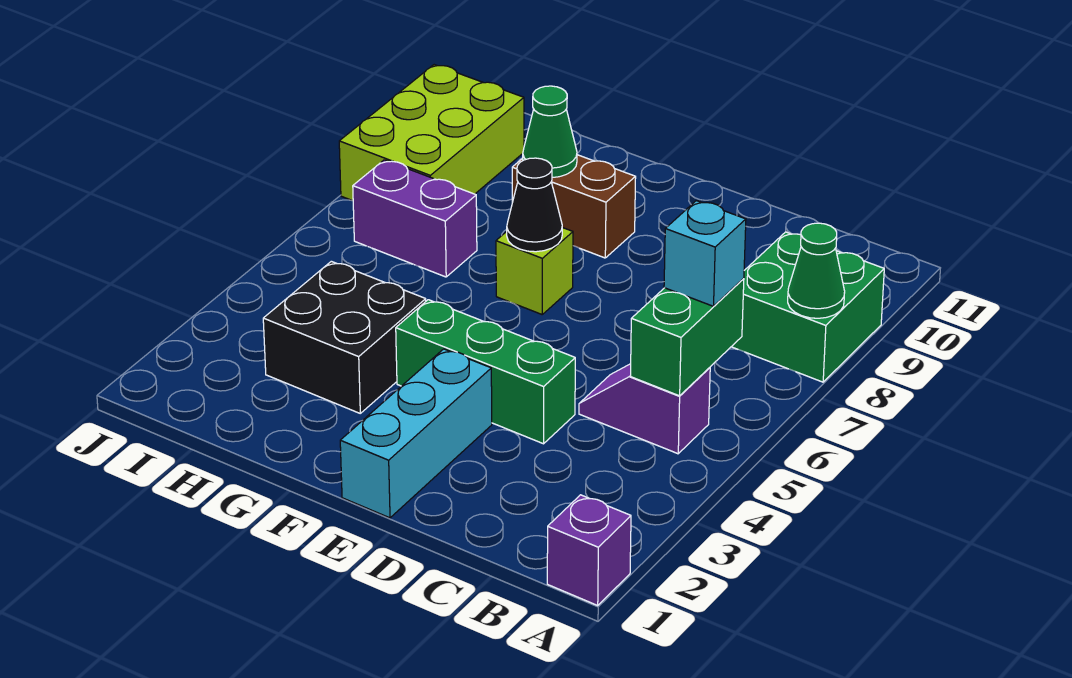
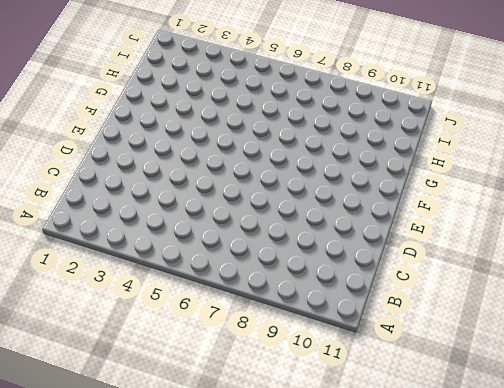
none -> purple 1x1 brick [547,495,631,605]
none -> green 2x2 brick [732,232,884,382]
none -> purple 1x2 slope [579,364,710,454]

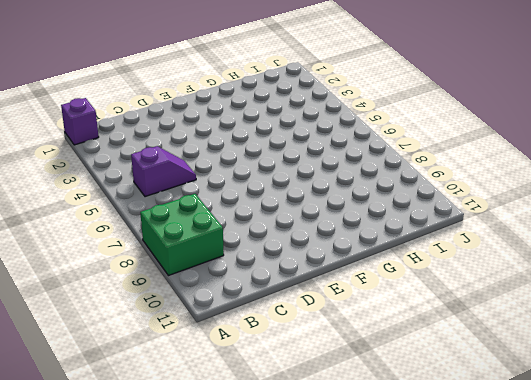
none -> green 1x3 brick [396,300,575,444]
none -> cyan 1x3 brick [340,349,492,518]
none -> lime 1x1 brick [496,228,573,314]

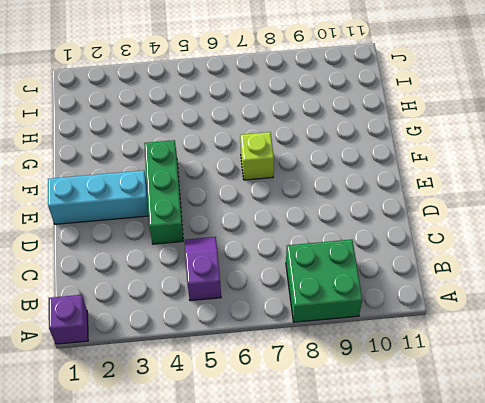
none -> brown 1x2 brick [512,155,636,258]
none -> black 2x2 brick [263,261,426,413]
none -> purple 1x2 brick [353,160,477,277]

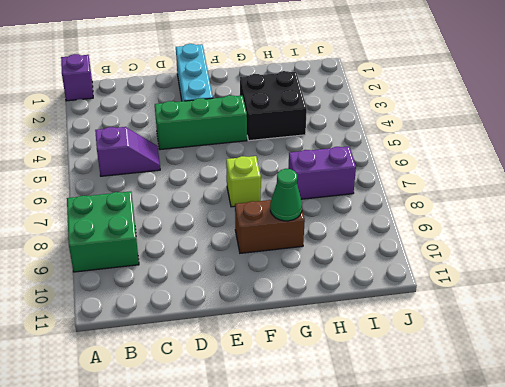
none -> lime 2x3 brick [339,65,524,201]
none -> green 1x1 cone [788,223,845,318]
none -> green 1x2 brick [631,278,744,396]

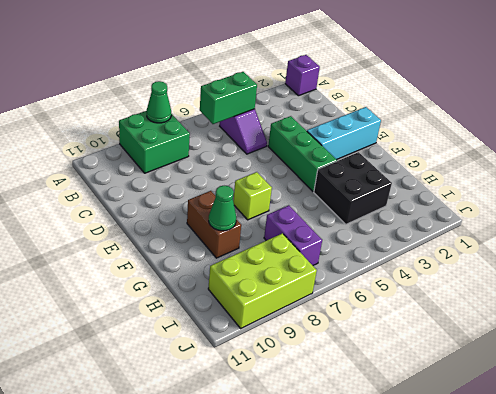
none -> black 1x1 cone [507,158,562,252]
none -> cyan 1x1 brick [664,201,746,306]

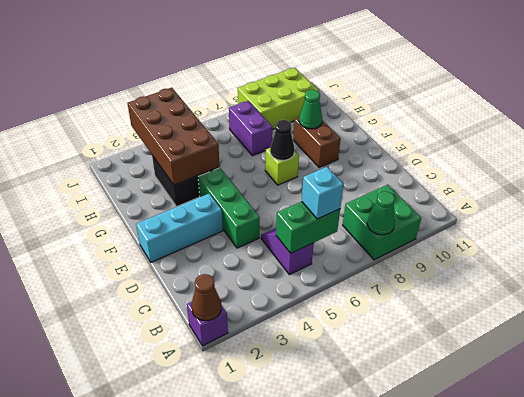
brown 1x1 cone [192,274,221,321] -> none
brown 2x4 brick [128,88,220,185] -> none

